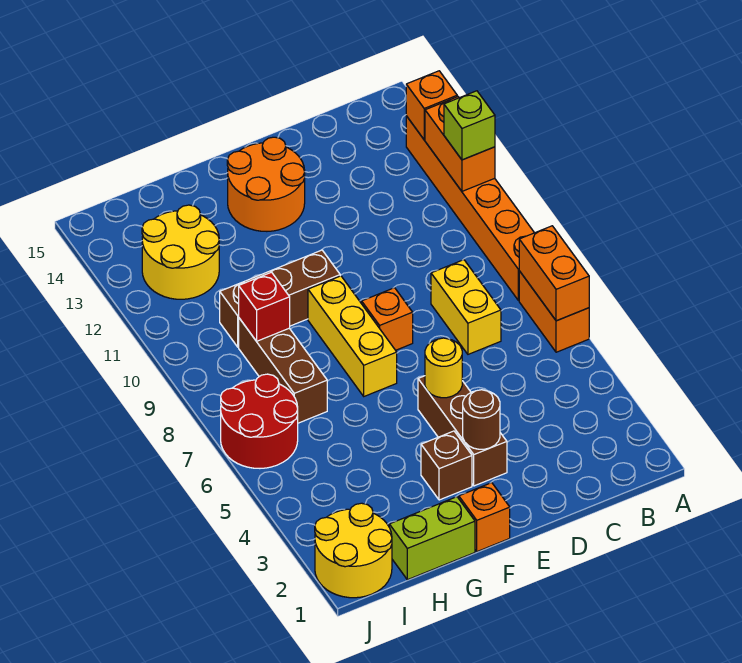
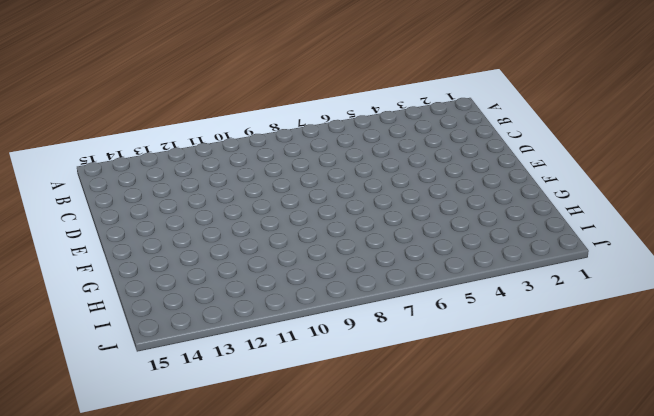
none -> orange 1x2 brick [519,271,589,352]
none -> orange 1x6 brick [406,116,534,301]
none -> yellow 1x2 brick [431,260,501,354]

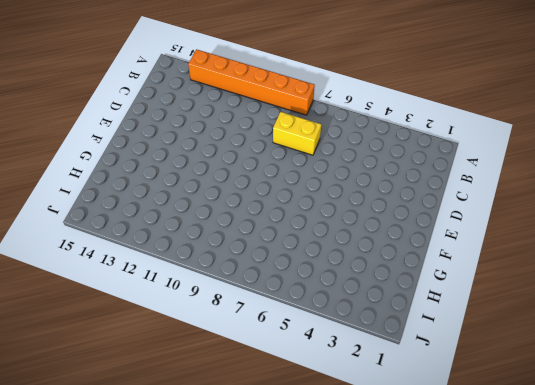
none -> orange 1x2 brick [519,271,589,352]
none -> brown 1x3 brick [418,376,507,486]
none -> orange 1x1 brick [362,288,413,350]

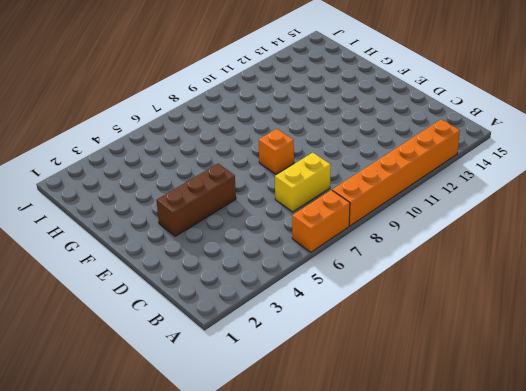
none -> orange 2x2 round brick [227,137,305,231]
none -> orange 1x1 brick [459,483,510,552]
none -> brown 1x1 brick [421,431,472,500]

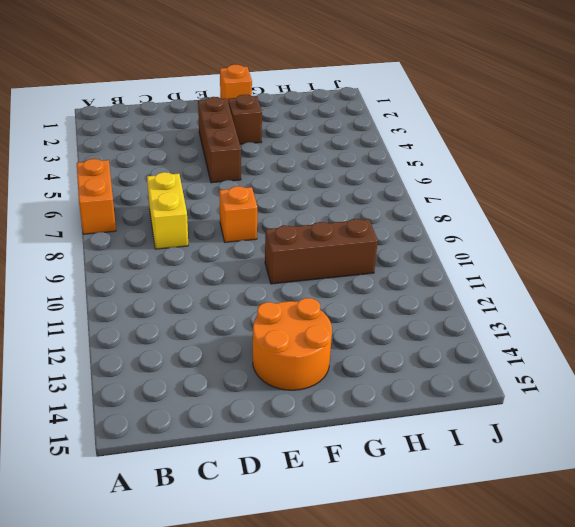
none -> orange 1x6 brick [406,116,534,301]
none -> yellow 1x3 brick [308,276,397,396]
none -> lime 1x2 brick [389,497,475,580]

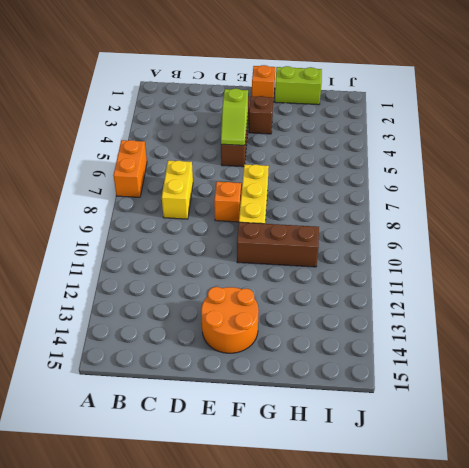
lime 1x2 slope [221,89,248,145] -> yellow 1x1 round brick [425,338,462,398]
none -> orange 1x6 brick [406,116,534,301]
none -> brown 1x3 brick [239,318,327,423]
none -> yellow 2x2 round brick [142,205,219,299]

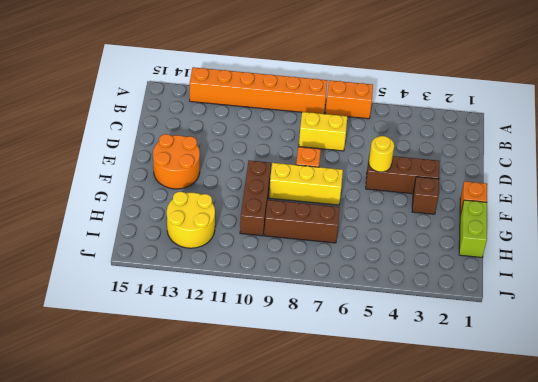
none -> yellow 2x2 round brick [315,503,392,598]
none -> red 2x2 round brick [221,374,298,468]
none -> orange 1x2 brick [519,226,589,321]

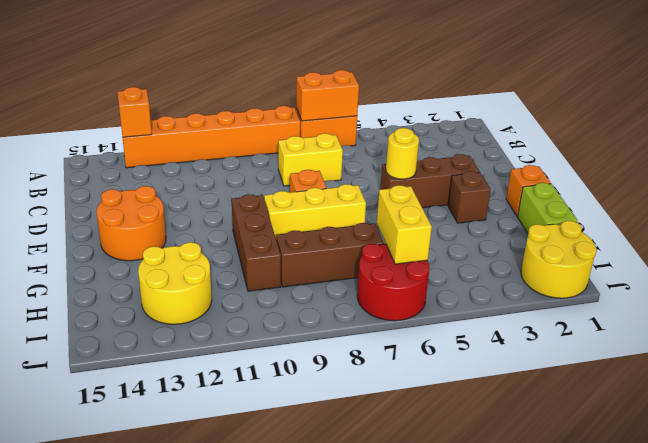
yellow 1x2 brick [377,185,432,264] -> none
none -> orange 1x2 brick [425,97,495,191]
none -> brown 1x1 round brick [463,390,500,449]
none -> red 1x1 brick [239,272,290,341]

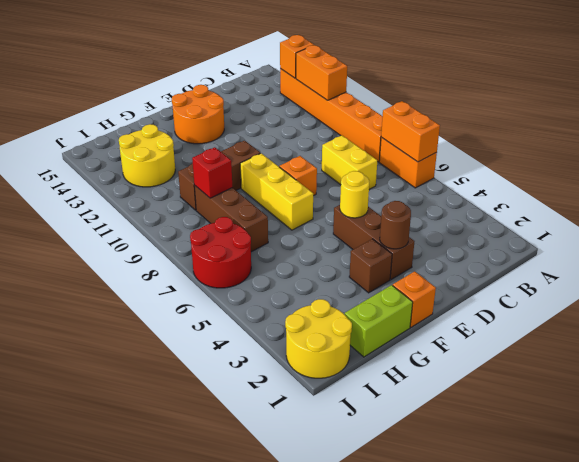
none -> lime 1x1 brick [444,91,495,160]

